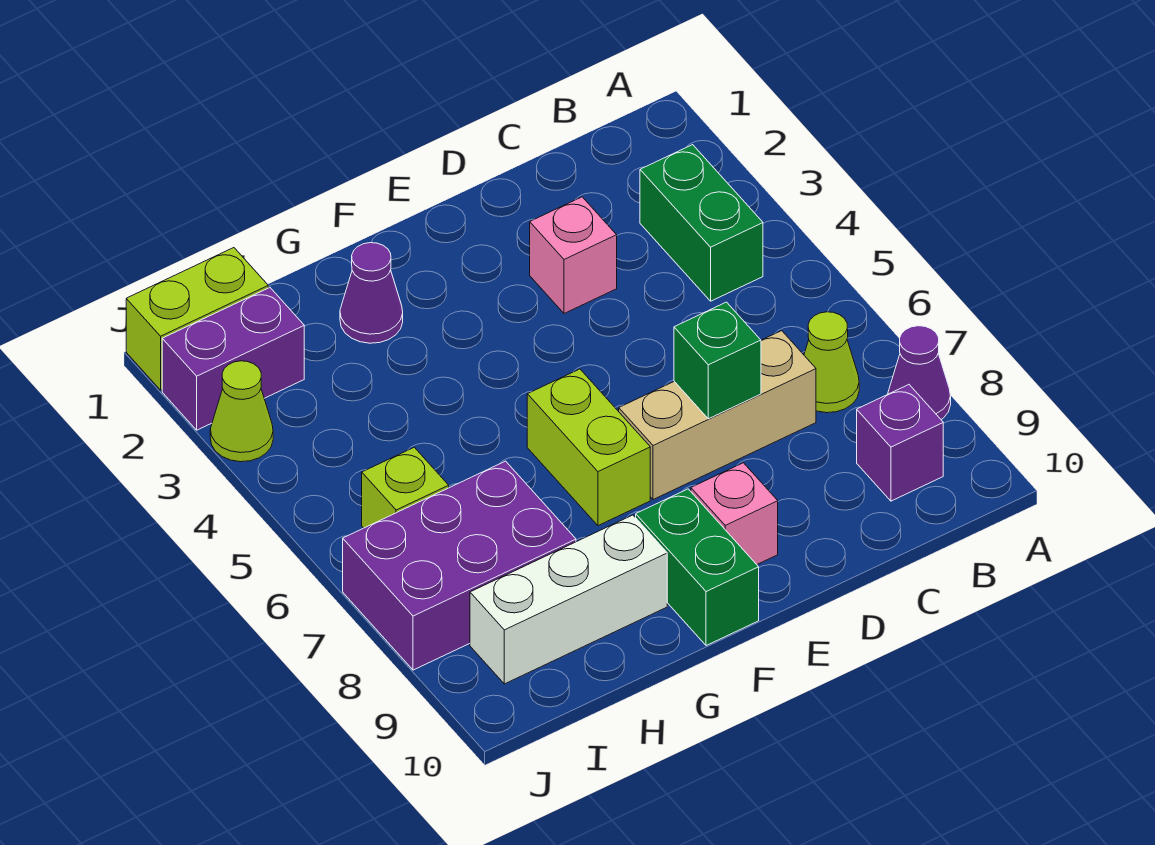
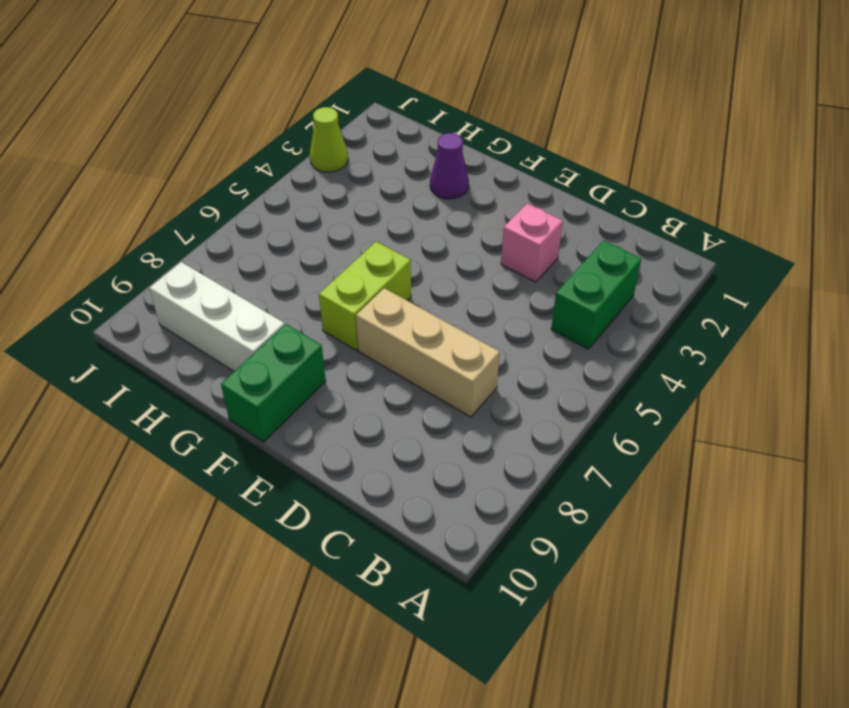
none -> purple 1x1 cone [888,326,951,419]
none -> lime 1x1 cone [804,312,859,413]
none -> purple 1x1 brick [857,385,943,501]

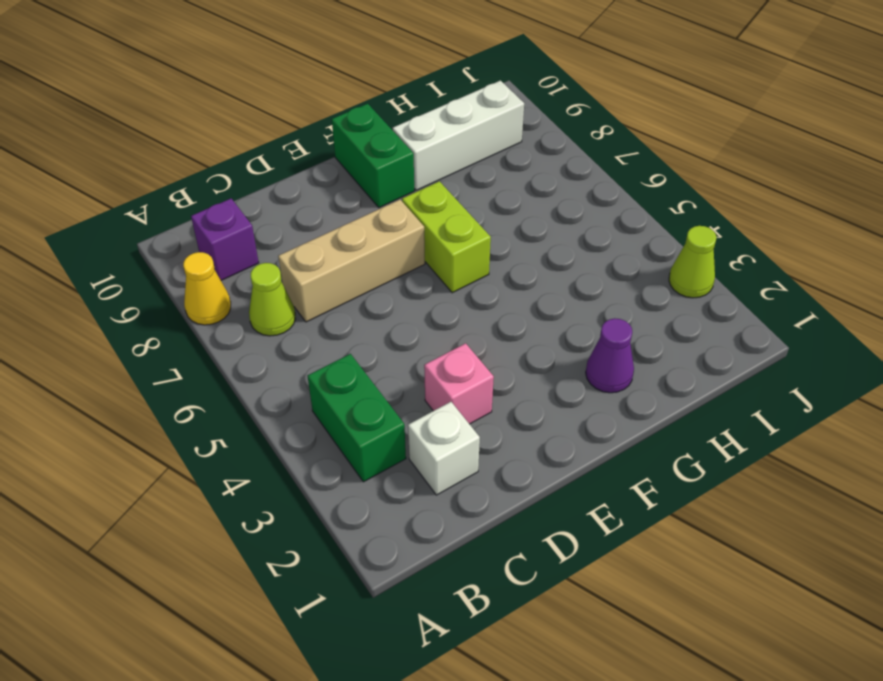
yellow 1x1 cone [183,252,231,325] -> purple 1x1 cone [888,326,951,419]
white 1x1 brick [408,402,480,495] -> none
none -> pink 1x1 brick [691,463,778,564]
none -> purple 2x3 brick [343,461,576,670]
none -> lime 1x2 brick [126,248,268,390]

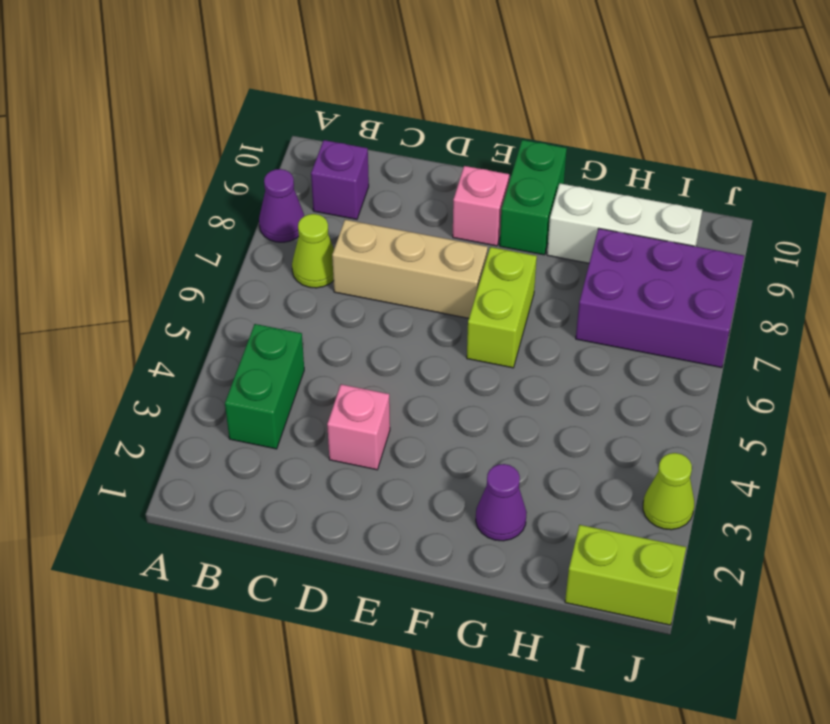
none -> purple 1x2 brick [162,288,304,430]
none -> lime 1x1 brick [362,447,449,528]
none -> green 1x1 brick [674,302,761,419]

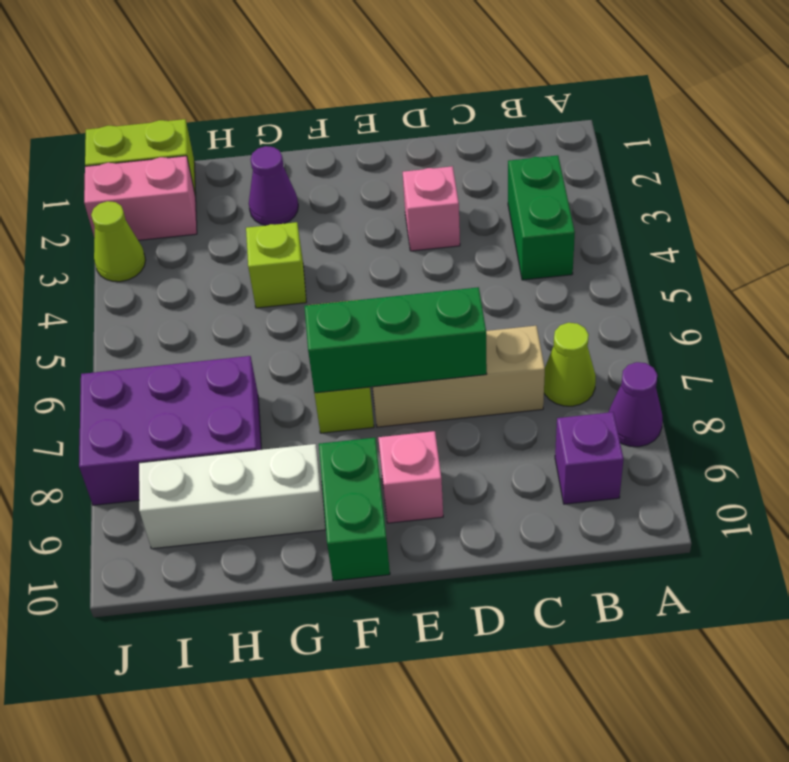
green 1x3 brick [304,287,487,393] -> green 1x1 brick [674,302,761,419]
lime 1x1 brick [246,222,306,308] -> lime 1x1 brick moved to [362,447,449,528]
pink 1x2 brick [84,156,197,240] -> purple 1x2 brick [162,288,304,430]

